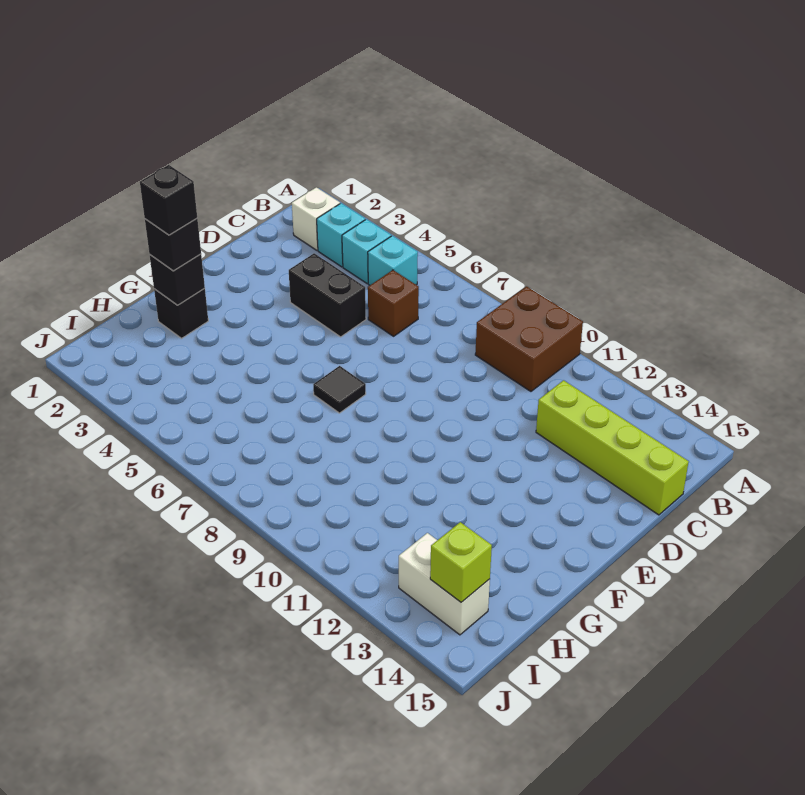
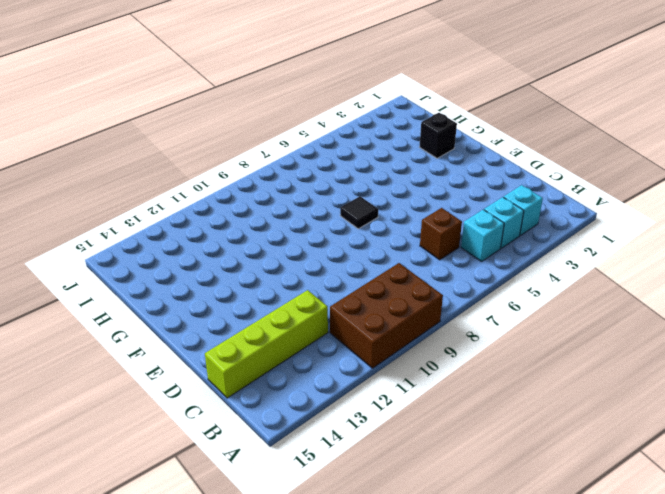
brown 2x3 brick [330,263,443,368] -> brown 2x2 brick [475,286,583,391]
none -> white 1x1 brick [292,187,340,250]
none -> black 1x2 brick [289,253,366,337]
none -> white 1x2 brick [399,533,490,635]

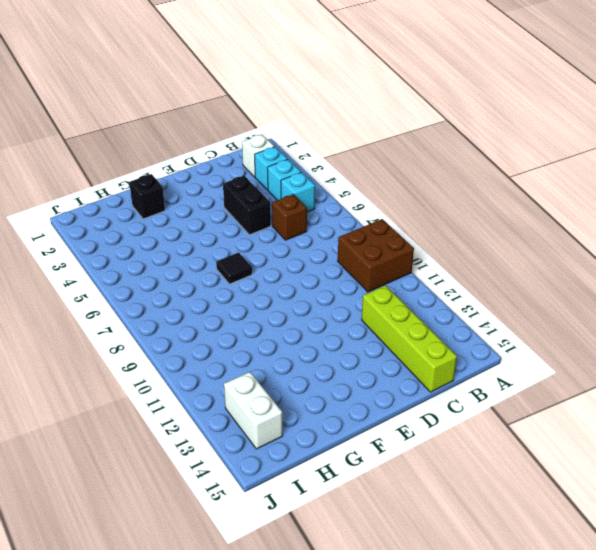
none -> black 1x1 brick [150,254,205,305]
none -> lime 1x1 brick [430,522,492,602]
none -> black 1x1 brick [145,218,201,271]

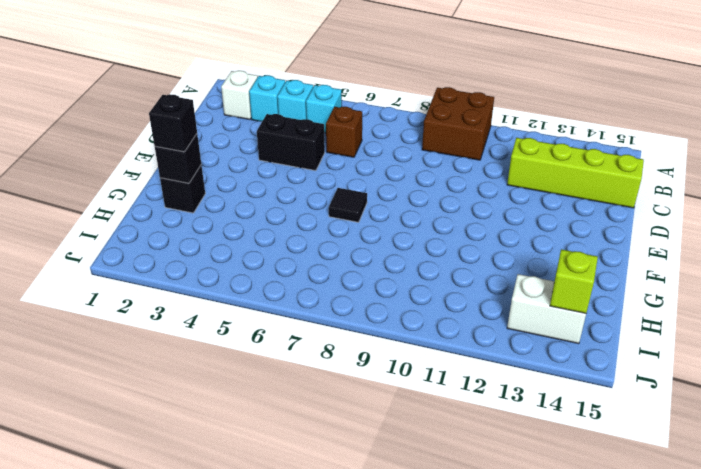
none -> black 1x1 brick [140,165,197,235]

